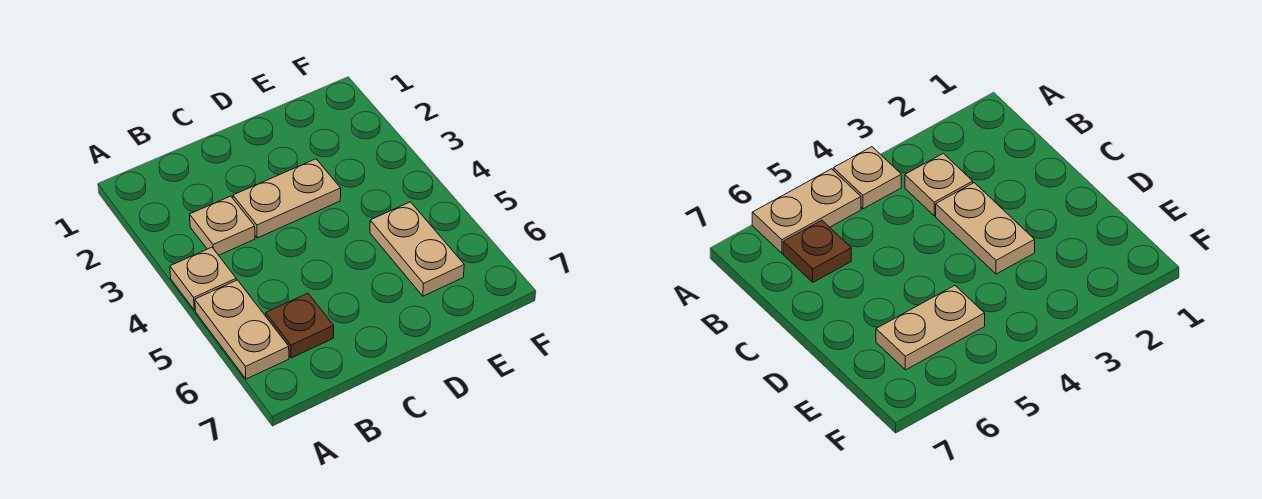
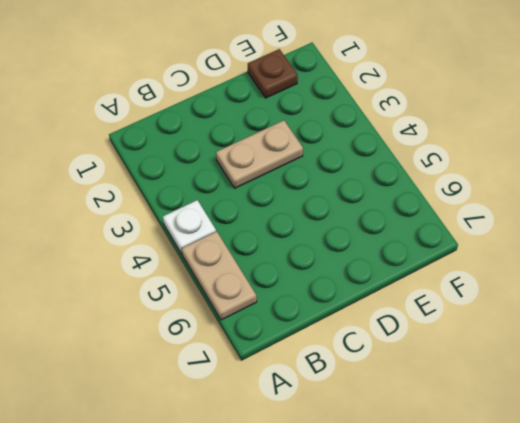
white 1x1 plate [163,200,216,254] -> tan 1x1 plate [170,247,236,310]
brown 1x1 plate [248,49,298,98] -> brown 1x1 plate moved to [266,293,334,358]
none -> tan 1x1 plate [190,196,255,255]
none -> tan 1x2 plate [370,202,464,296]

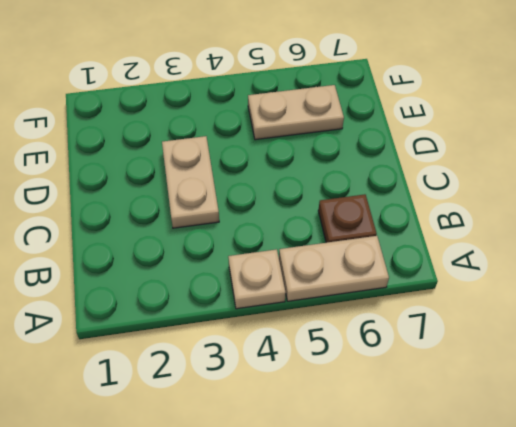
none -> tan 1x1 plate [190,196,255,255]

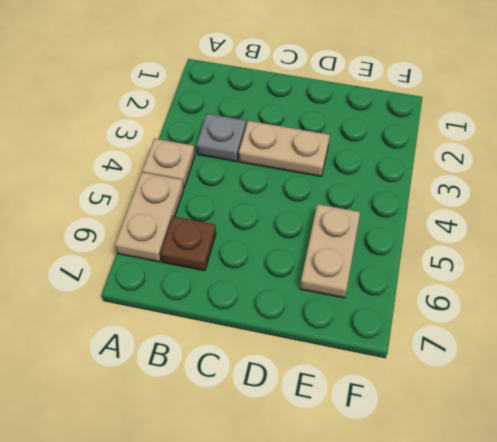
grey 1x1 plate [197,114,246,162] -> tan 1x1 plate [190,196,255,255]

